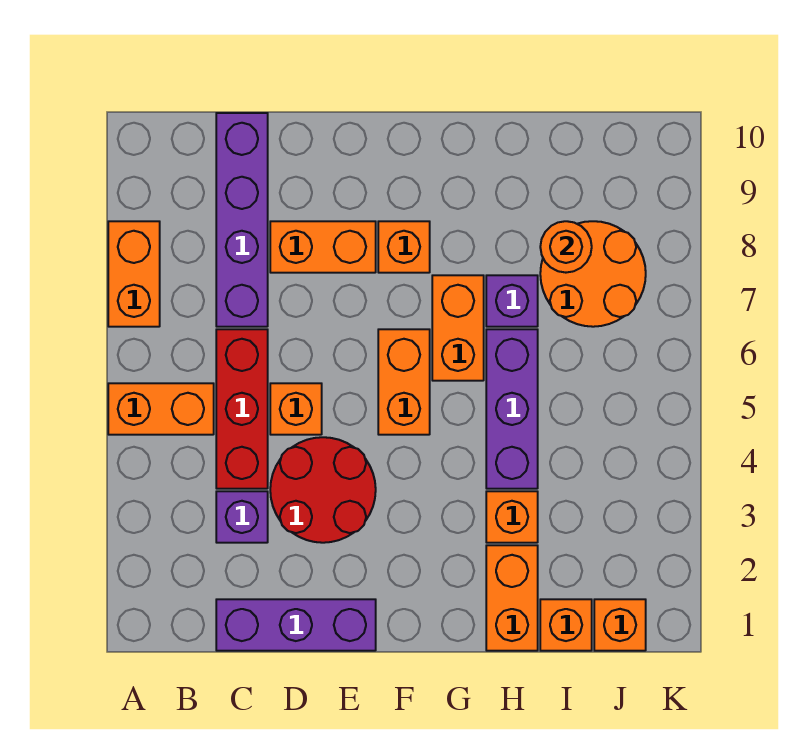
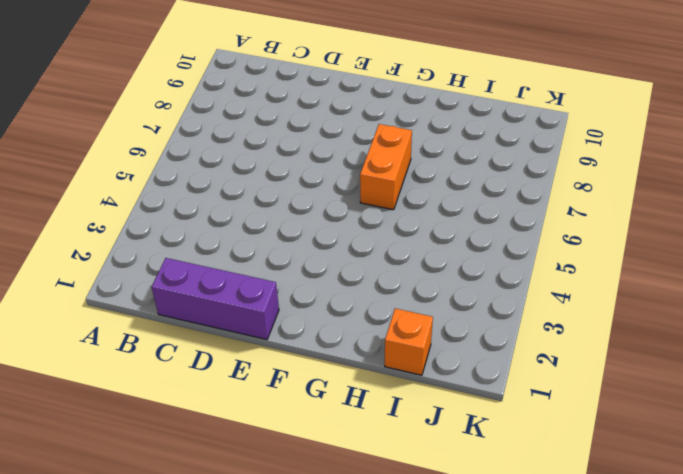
none -> orange 1x2 brick [108,383,214,435]
none -> orange 1x2 brick [108,221,160,327]
none -> purple 1x1 brick [216,491,268,543]

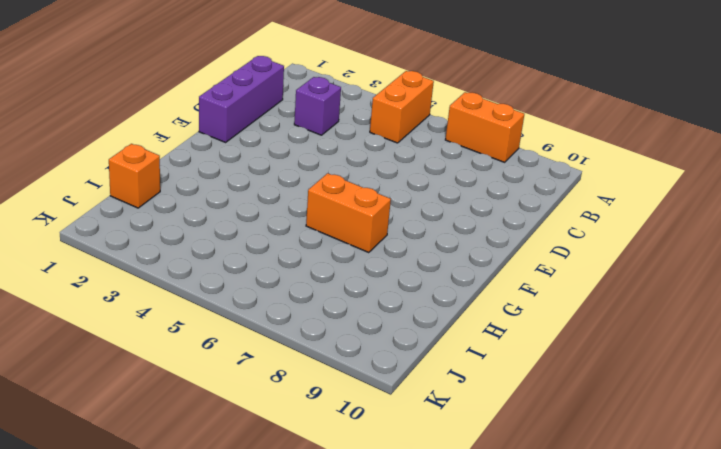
none -> red 1x3 brick [216,329,268,489]
none -> purple 1x4 brick [216,113,268,327]
none -> red 2x2 round brick [270,437,376,543]

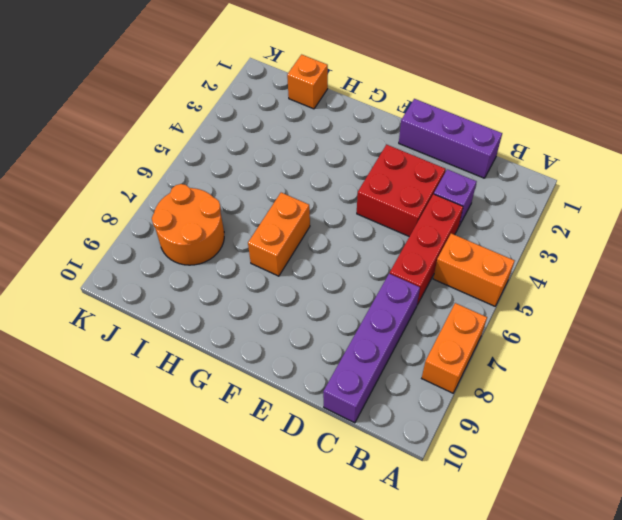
red 2x2 brick [357,145,445,237] -> red 2x2 round brick [270,437,376,543]
none -> orange 1x1 brick [270,383,322,435]
none -> orange 1x2 brick [270,221,376,273]
none -> orange 1x2 brick [378,329,430,435]

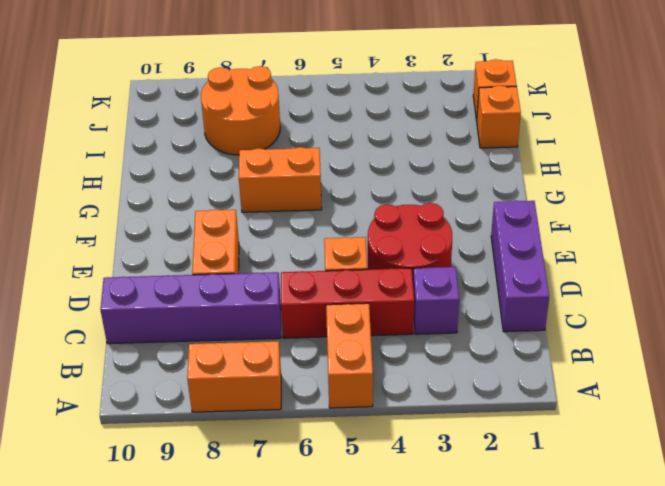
none -> orange 1x2 brick [378,329,430,435]
none -> orange 1x1 brick [378,221,430,273]
none -> orange 1x2 brick [486,545,538,651]

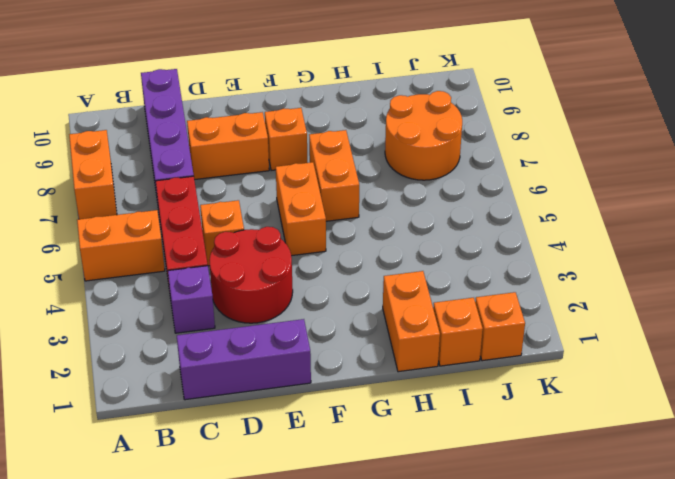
none -> orange 1x1 brick [486,491,538,543]
none -> purple 1x3 brick [486,329,538,489]
none -> purple 1x1 brick [486,275,538,327]

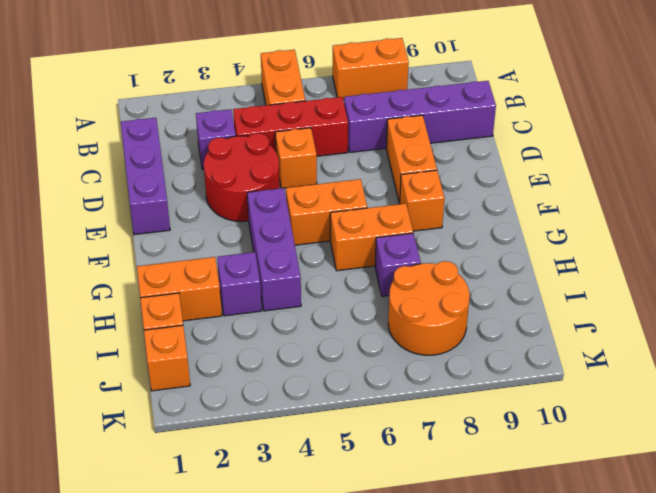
purple 1x3 brick [247,188,301,311] -> purple 1x3 brick turned to [486,329,538,489]
purple 1x1 brick [217,252,262,316] -> orange 1x1 brick [486,491,538,543]
none -> orange 1x1 round brick [540,221,592,273]

